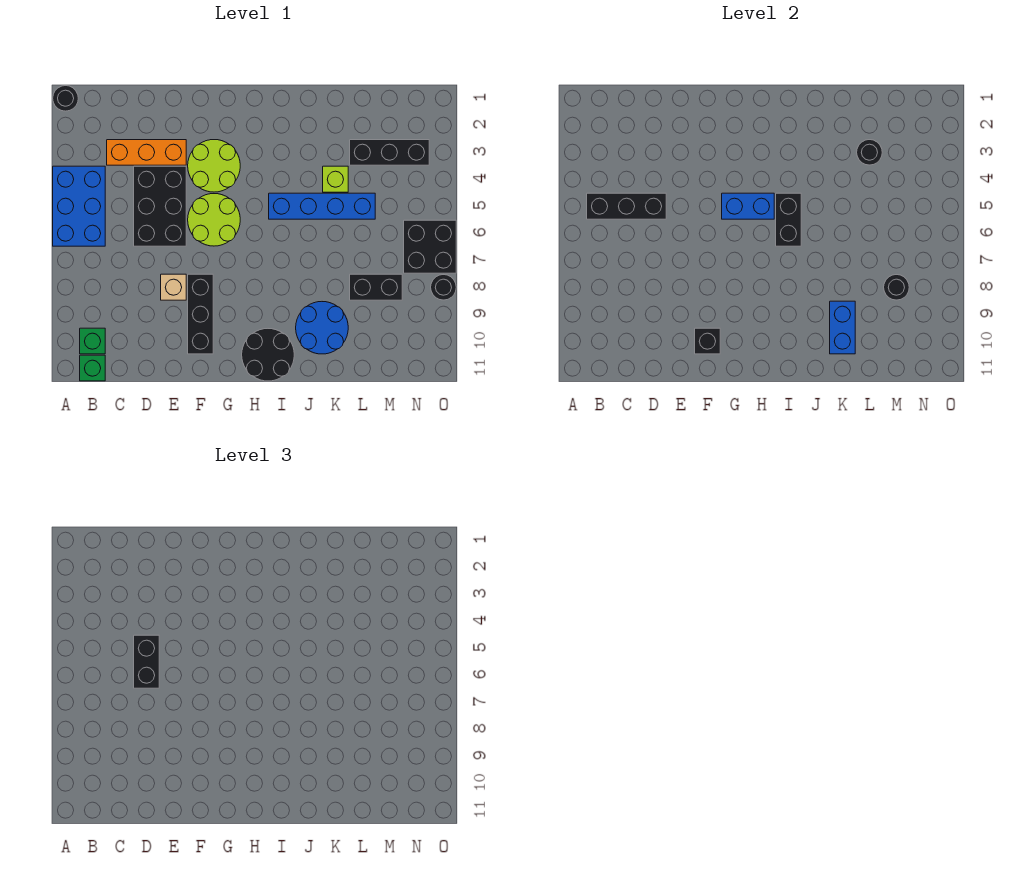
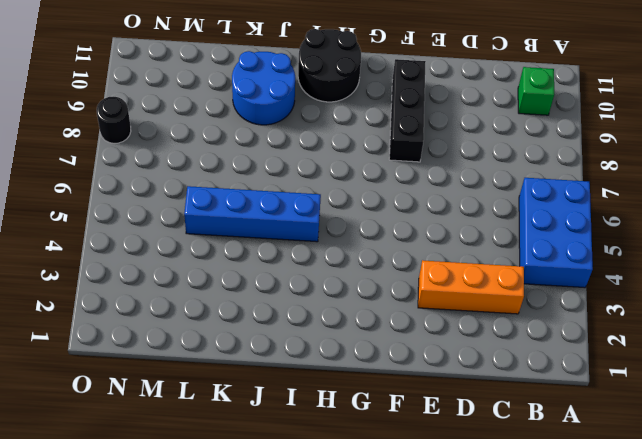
none -> black 1x1 round brick [53,86,78,111]
none -> green 1x1 brick [80,355,105,381]
none -> black 2x3 brick [134,166,186,246]

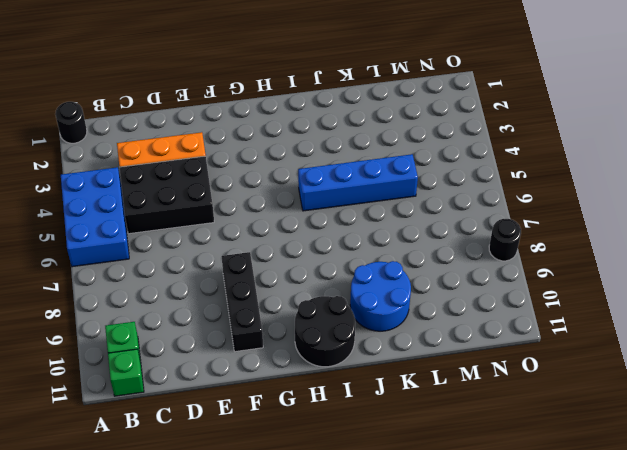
black 2x3 brick [119,156,214,234] -> black 2x3 brick turned to [134,166,186,246]
none -> tan 1x1 brick [161,274,186,300]
none -> lime 2x2 round brick [188,140,240,192]
none -> lime 2x2 round brick [188,194,240,246]

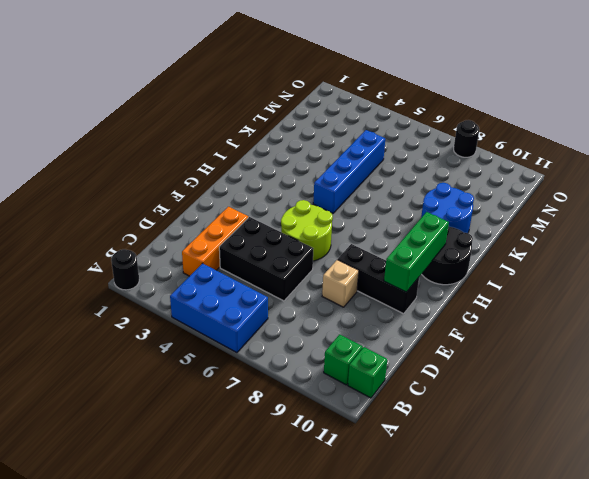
green 1x3 brick [384,212,449,292] -> black 1x1 brick [695,328,720,354]
none -> lime 2x2 round brick [188,140,240,192]
none -> lime 1x1 brick [323,166,348,192]
none -> black 1x3 brick [350,140,429,165]

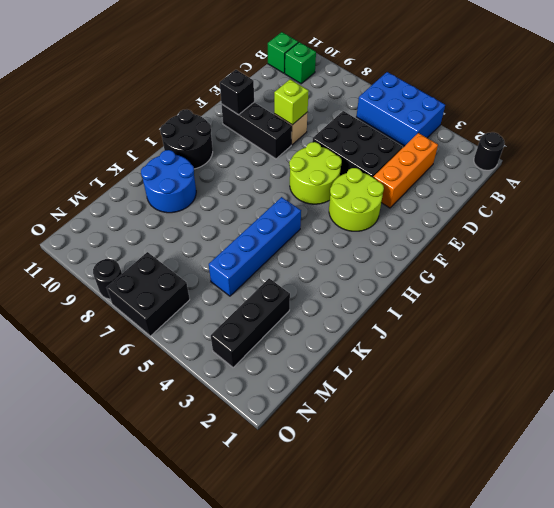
lime 1x1 brick [274,79,309,125] -> lime 1x1 brick moved to [323,166,348,192]
none -> black 1x2 brick [350,274,402,300]
none -> black 1x3 brick [587,193,666,219]
none -> blue 1x2 brick [722,193,774,219]

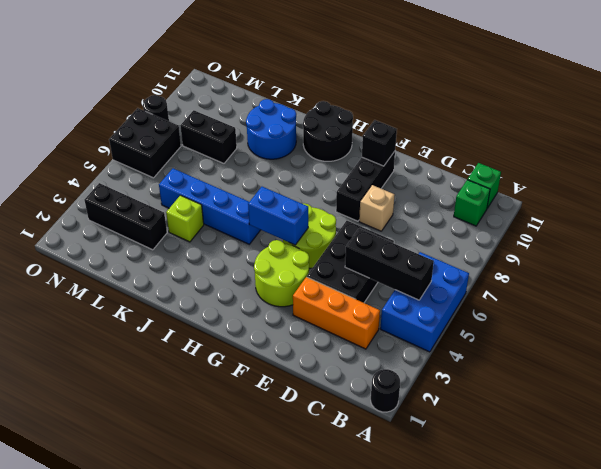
none -> black 1x2 brick [776,193,801,246]
none -> blue 1x2 brick [830,301,855,354]
none -> black 1x1 round brick [857,140,882,165]

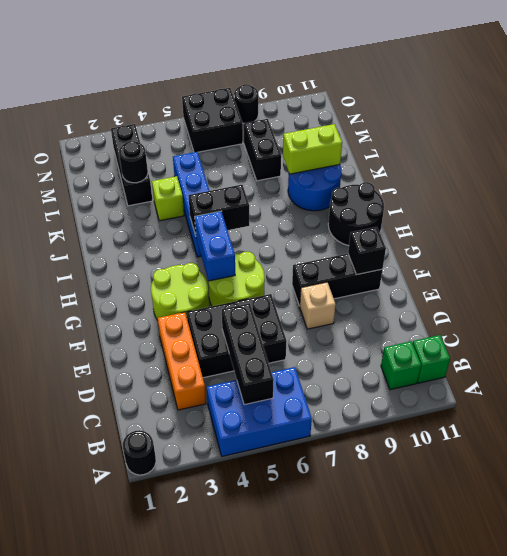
lime 1x2 brick [283,124,342,174] -> blue 1x2 brick [830,301,855,354]
none -> black 1x1 round brick [884,275,909,300]
none -> black 1x2 brick [134,635,159,688]

